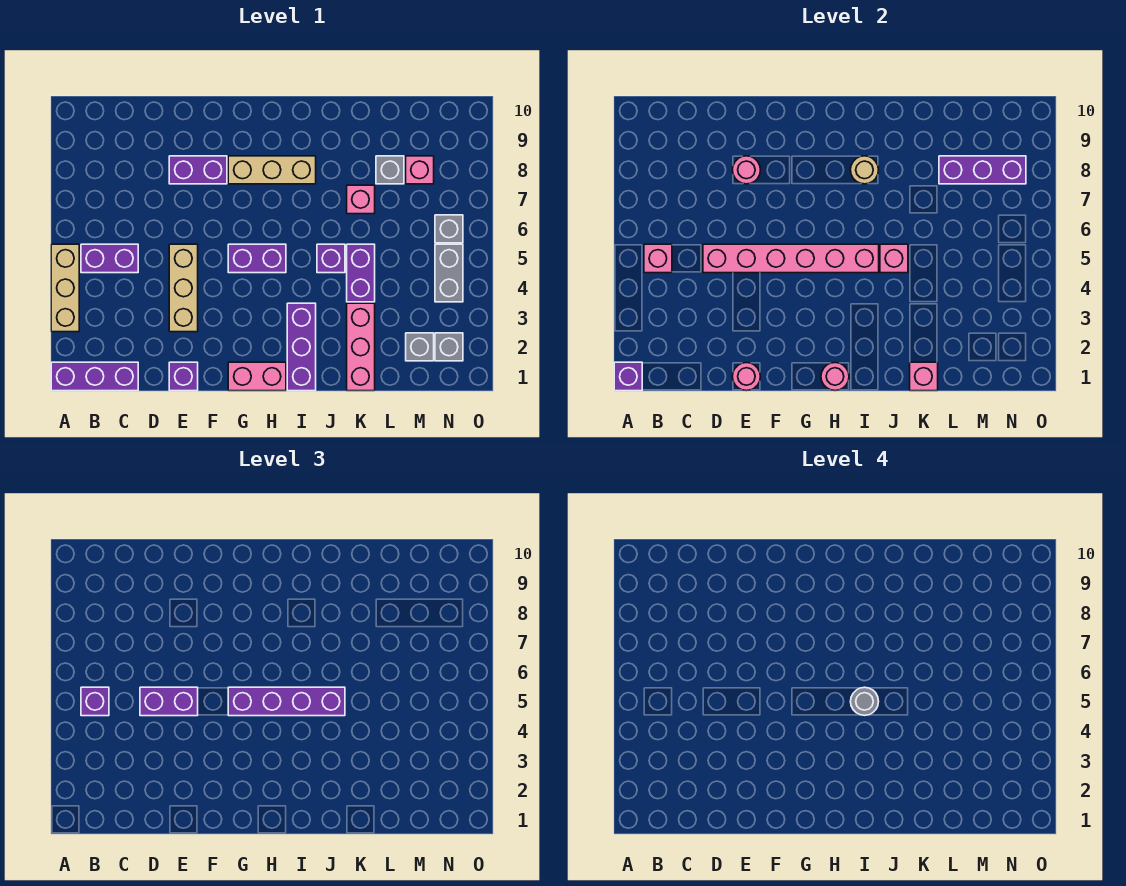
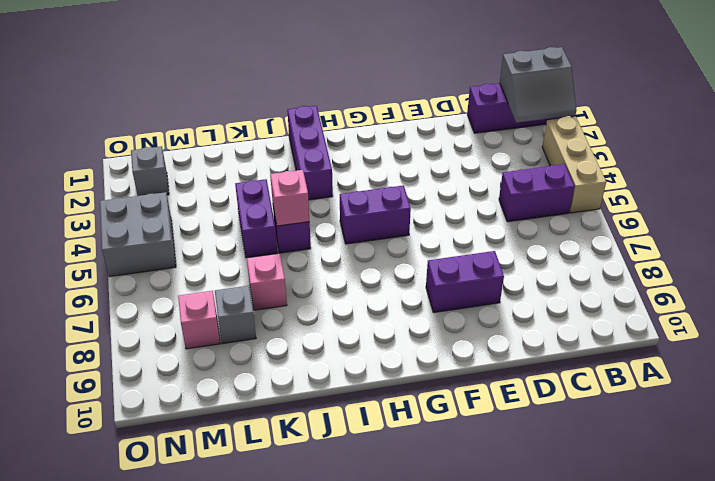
grey 2x2 slope [500,47,576,123] -> purple 1x1 brick [614,362,642,391]
grey 2x2 brick [100,192,176,277] -> grey 1x2 brick [435,244,463,302]
none -> purple 1x1 brick [169,362,198,391]
none -> tan 1x3 brick [169,244,198,332]
none -> pink 1x2 brick [228,362,286,391]
none -> tan 1x3 brick [228,156,316,184]

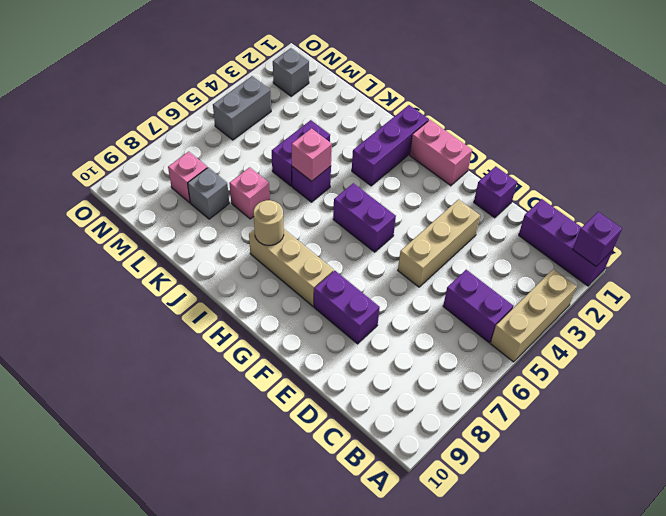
none -> pink 1x3 brick [347,303,375,391]
none -> grey 1x1 brick [406,333,434,361]
none -> grey 1x1 brick [435,215,463,243]
none -> pink 1x1 brick [644,244,672,273]

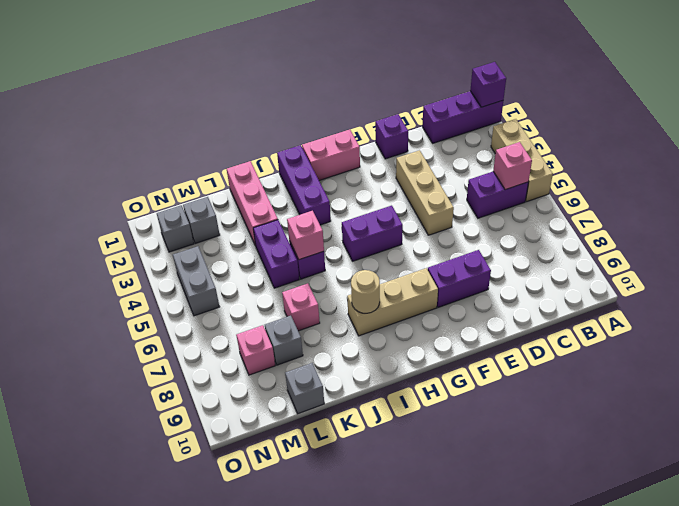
grey 1x1 brick [285,363,324,414] -> grey 1x1 brick moved to [435,215,463,243]
none -> pink 1x6 brick [703,244,879,273]
none -> pink 1x1 round brick [732,363,760,391]
none -> pink 1x1 round brick [732,156,760,184]
none -> pink 1x1 round brick [821,363,849,391]

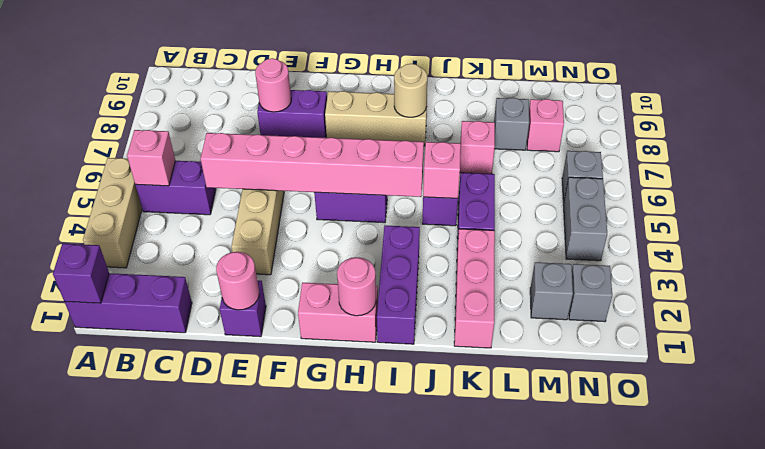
none -> pink 1x1 brick [910,362,938,391]
none -> purple 1x3 brick [939,156,1026,184]
none -> purple 1x1 brick [81,687,109,716]
none -> purple 1x2 brick [140,687,198,716]

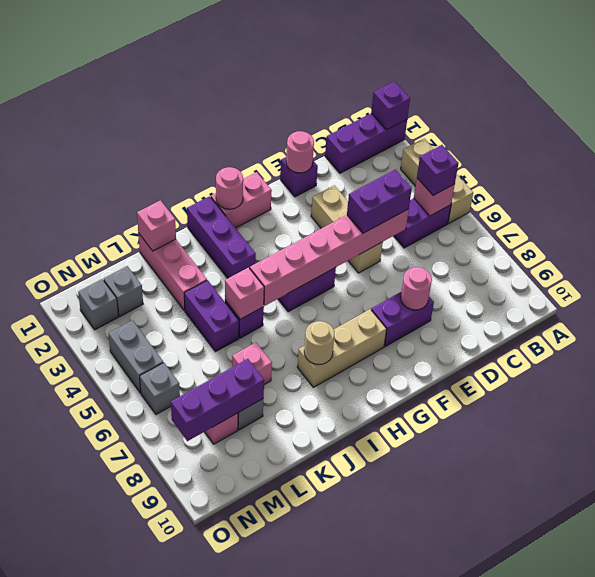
none -> purple 1x4 brick [228,687,345,716]
none -> grey 1x1 round brick [851,687,879,715]

